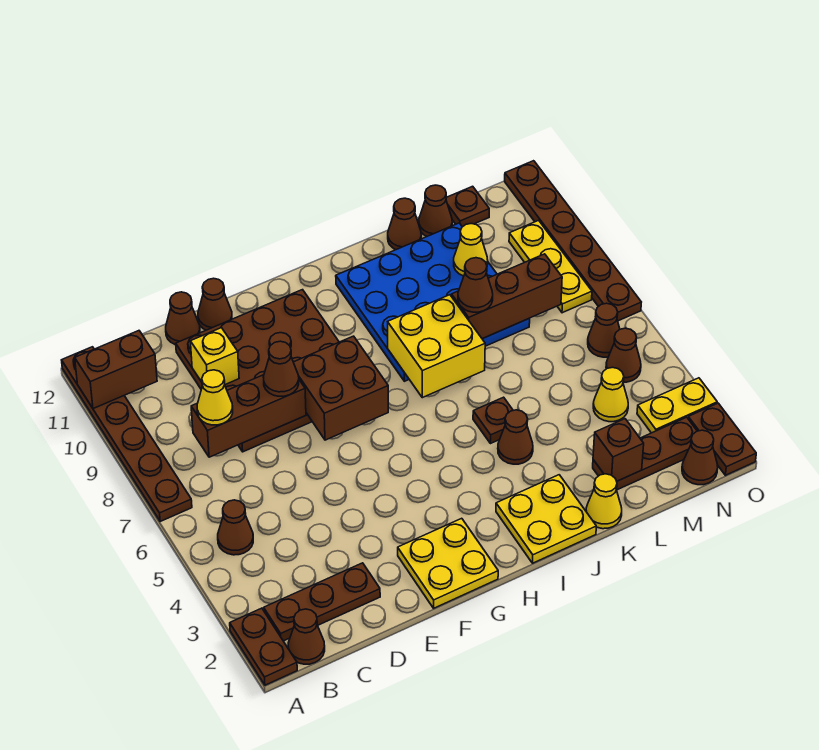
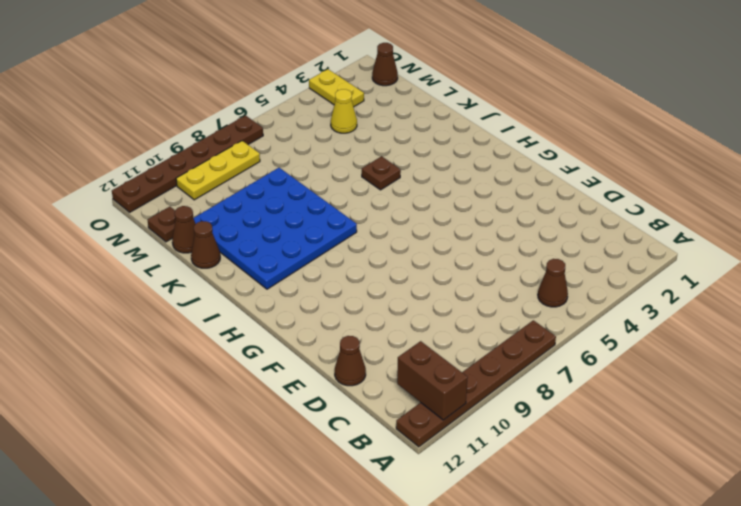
none -> brown 1x2 plate [230,608,297,685]
none -> brown 1x1 cone [288,609,325,664]
none -> brown 1x3 plate [264,563,380,641]
none -> brown 4x4 plate [176,290,339,452]

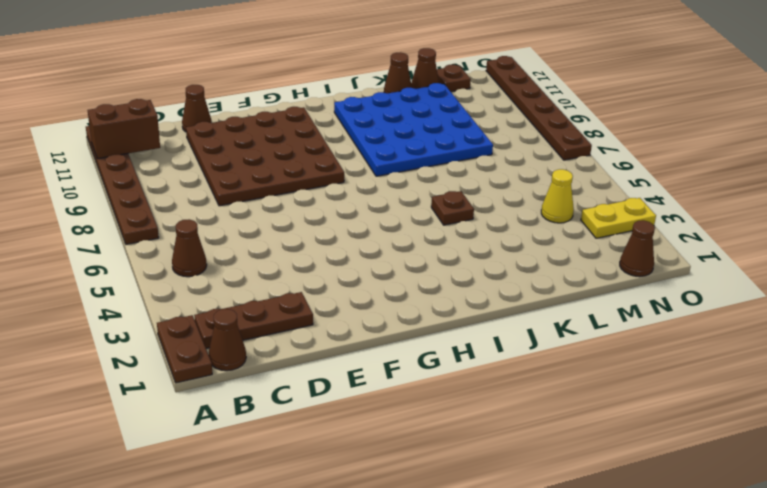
none -> brown 1x1 cone [198,278,232,330]
none -> yellow 2x2 plate [398,518,498,608]
none -> yellow 2x2 plate [496,475,596,563]
none -> brown 1x1 cone [498,410,533,464]

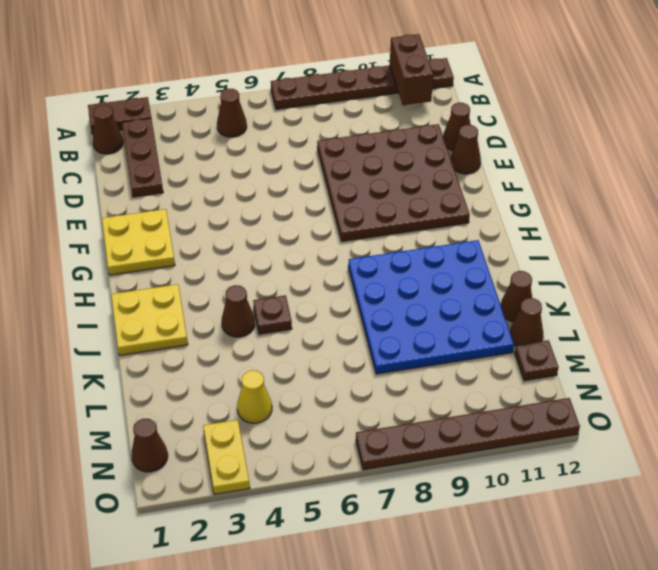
none -> yellow 1x1 cone [586,474,622,529]
none -> brown 1x3 plate [593,417,697,490]
none -> brown 1x1 cone [606,328,641,382]
none -> brown 1x1 cone [588,303,620,357]

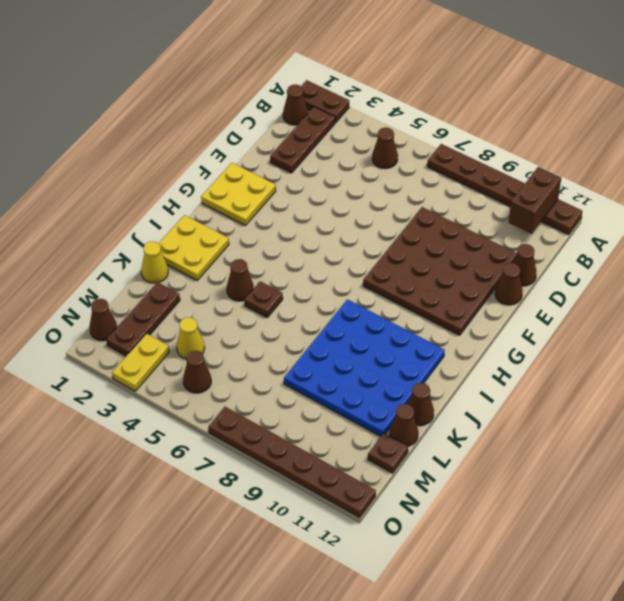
none -> brown 1x1 cone [588,303,620,357]
none -> yellow 1x3 plate [509,220,592,313]
none -> brown 1x2 plate [688,403,756,475]
none -> brown 1x3 brick [191,375,306,457]

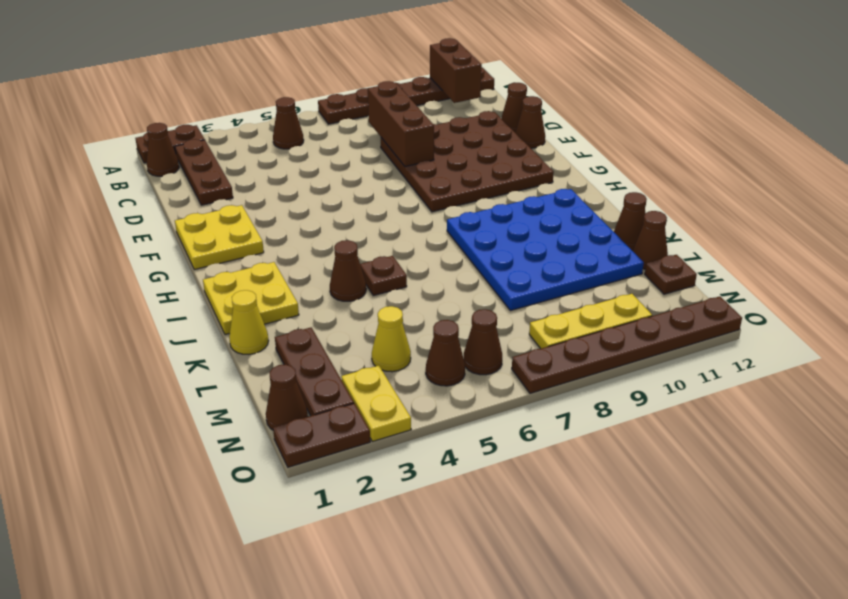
none -> yellow 1x1 brick [190,328,239,385]
none -> brown 2x2 brick [294,336,388,440]
none -> yellow 2x2 brick [388,295,485,398]
none -> brown 1x3 brick [452,254,562,339]

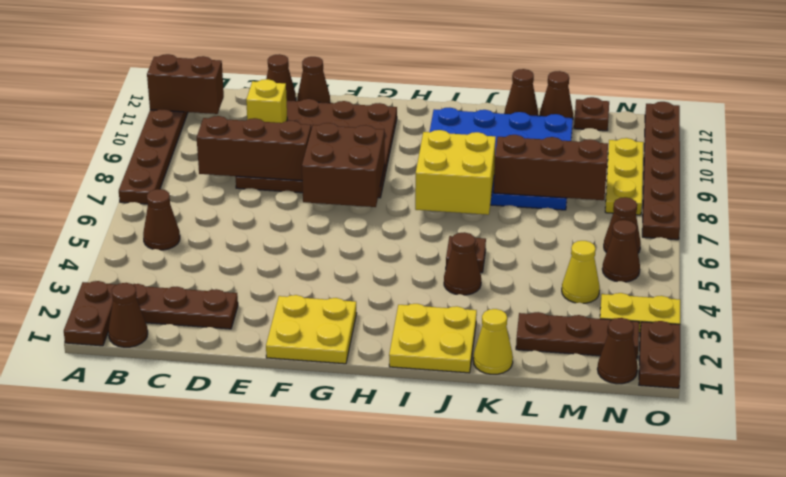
none -> brown 1x1 brick [593,419,644,481]
none -> yellow 1x1 cone [454,224,488,276]
none -> yellow 1x1 cone [197,370,233,425]
none -> brown 1x1 cone [263,341,299,396]

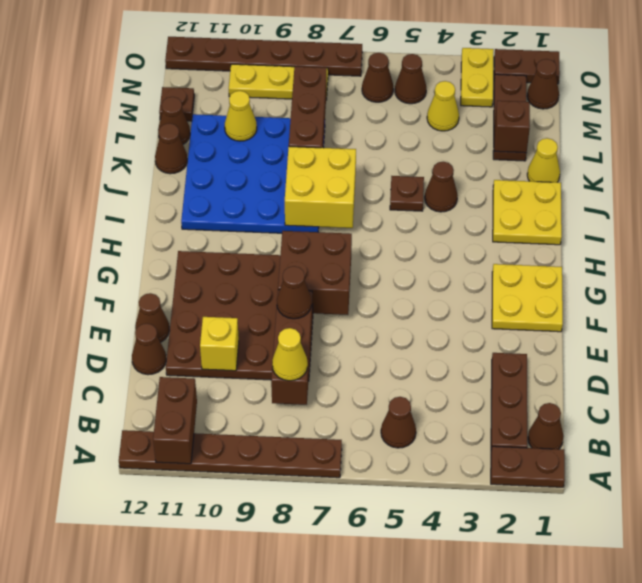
none -> brown 1x1 cone [458,258,493,312]

